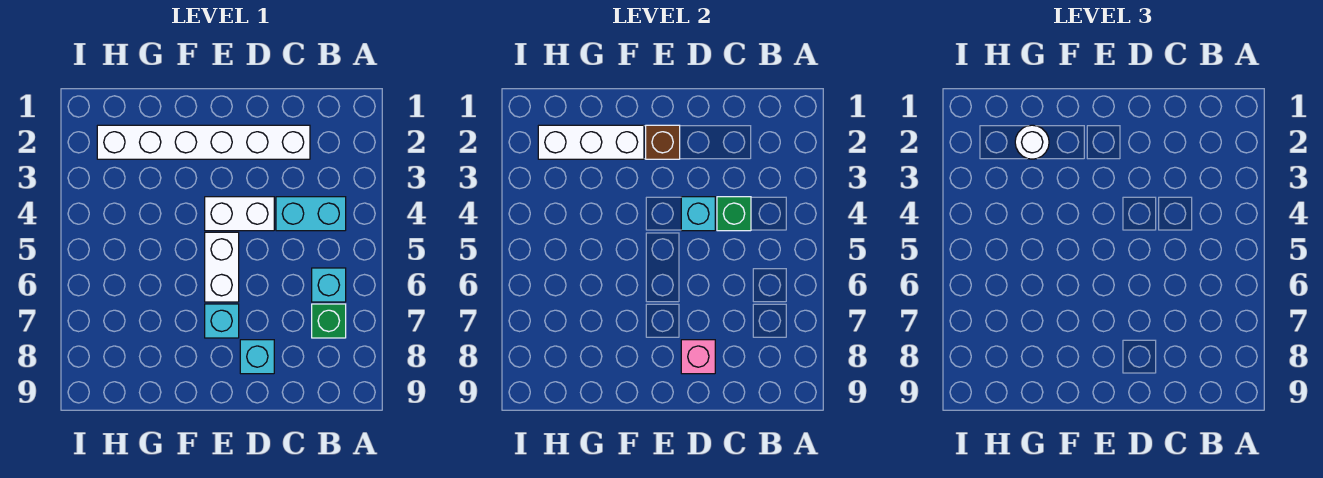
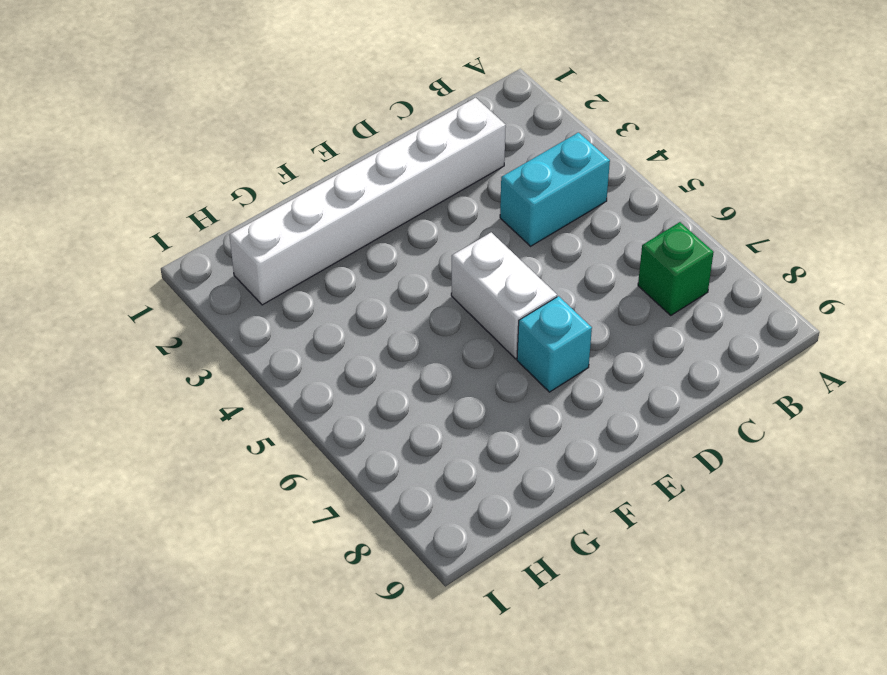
none -> cyan 1x1 brick [312,268,346,302]
none -> white 1x2 brick [205,197,274,231]
none -> cyan 1x1 brick [240,340,274,374]

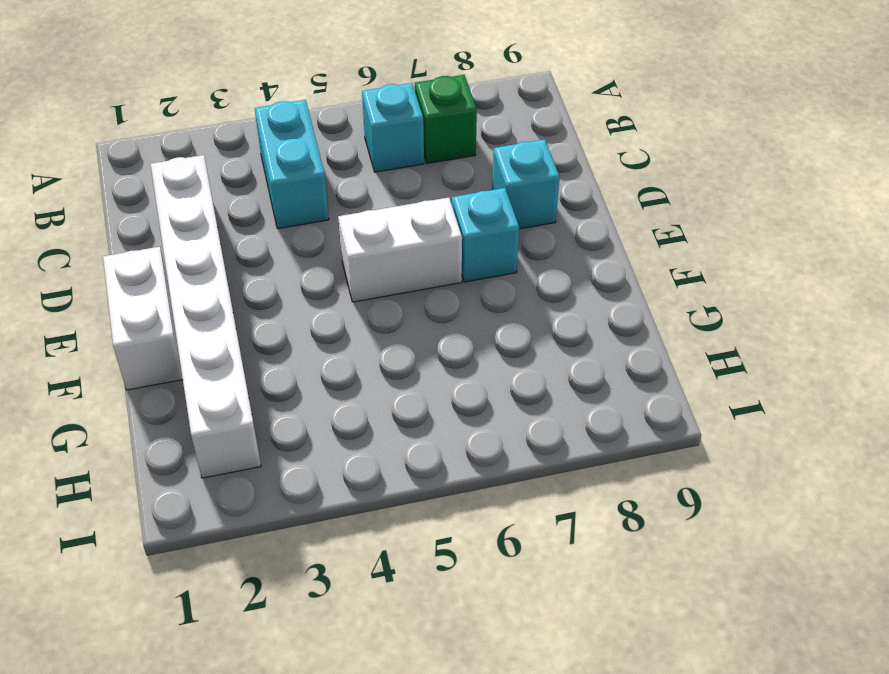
white 1x2 brick [103,247,183,390] -> white 1x2 brick moved to [205,197,274,231]
none -> green 1x1 brick [717,197,751,231]
none -> cyan 1x1 brick [681,197,715,231]
none -> pink 1x1 brick [681,340,715,374]

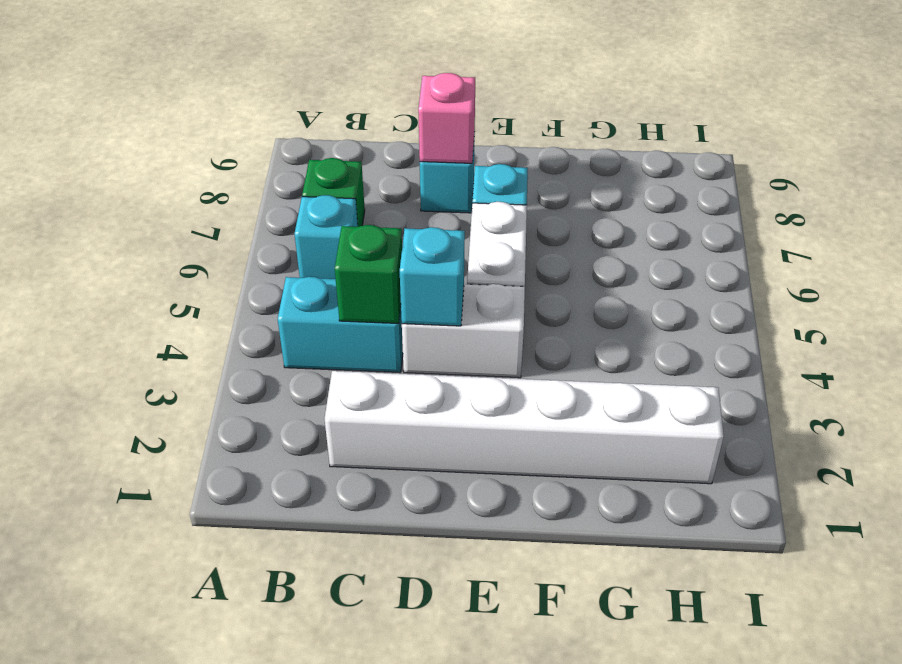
none -> brown 1x1 brick [646,125,680,159]
none -> white 1x3 brick [538,125,644,159]
none -> white 1x1 round brick [1015,125,1049,159]

